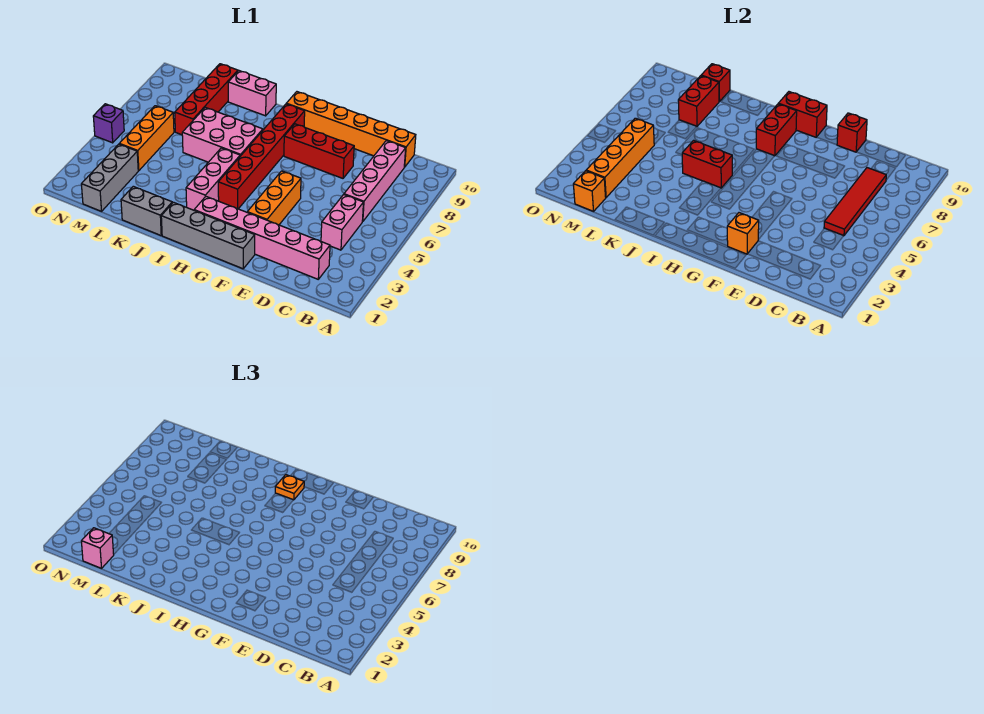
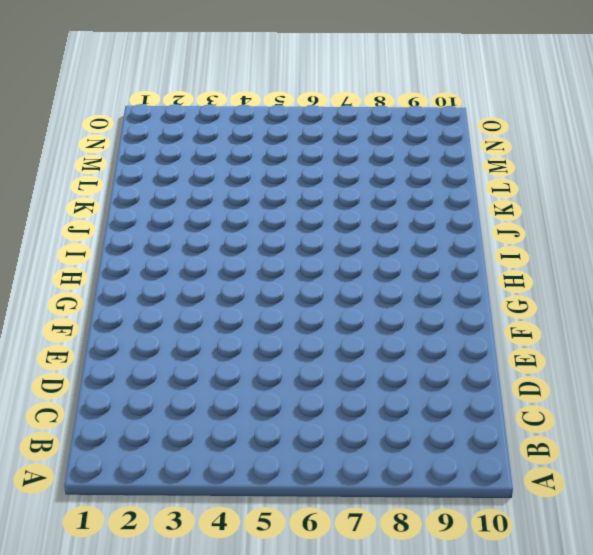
none -> pink 1x6 brick [194,197,330,279]
none -> pink 1x2 brick [321,195,363,250]
none -> pink 1x4 brick [344,141,406,222]

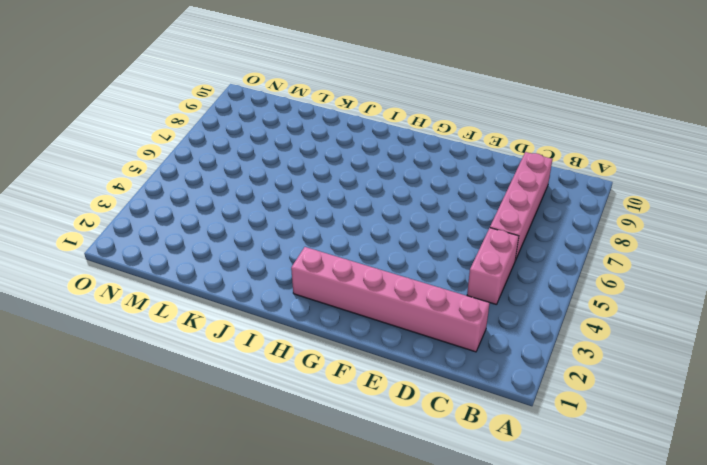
none -> orange 1x6 brick [286,92,416,167]
none -> red 1x3 brick [284,124,354,178]
none -> grey 1x4 brick [161,202,255,269]

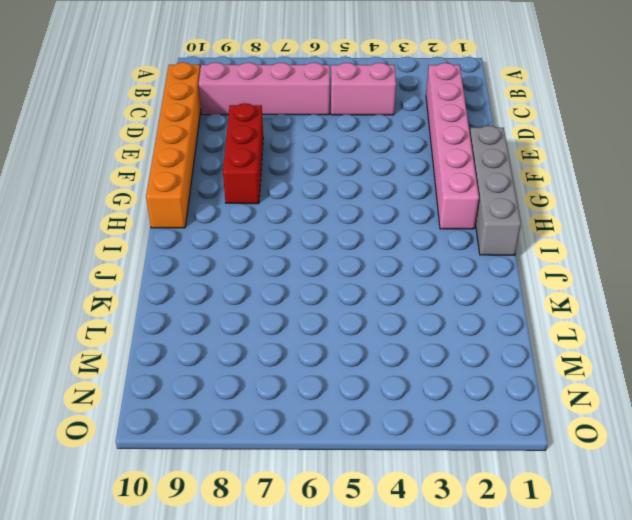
none -> orange 1x3 brick [247,171,301,225]
none -> red 1x6 brick [218,104,305,209]
none -> pink 1x3 brick [186,148,240,210]

